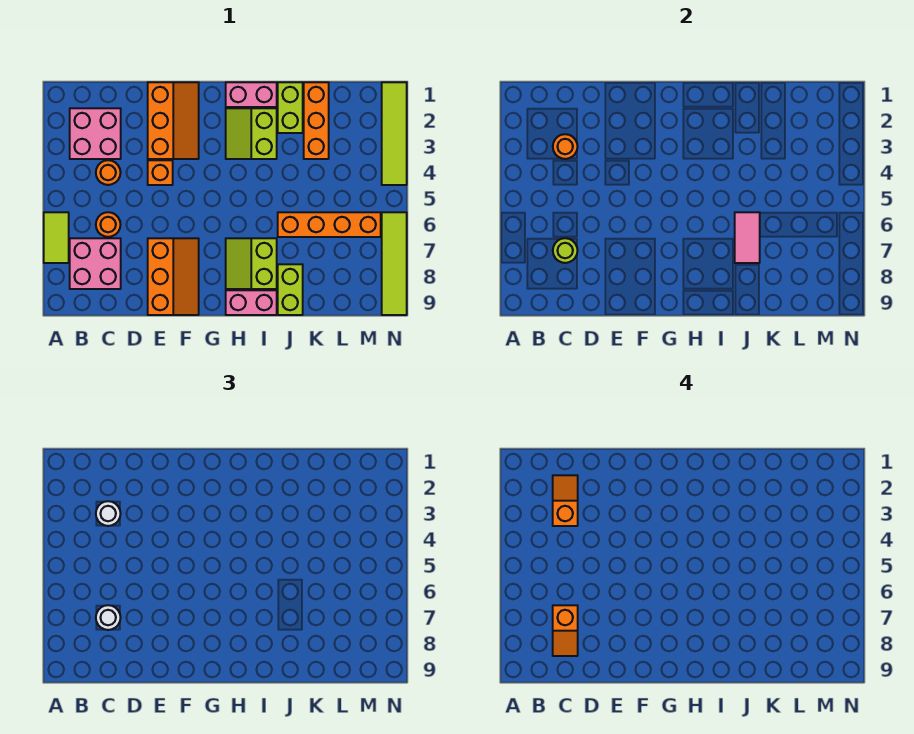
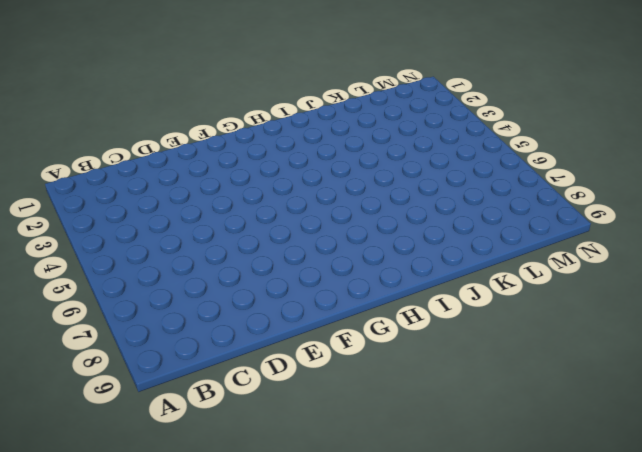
none -> lime 1x2 tile [44,212,69,263]
none -> pink 2x2 brick [70,108,121,159]
none -> pink 2x2 brick [70,238,121,289]

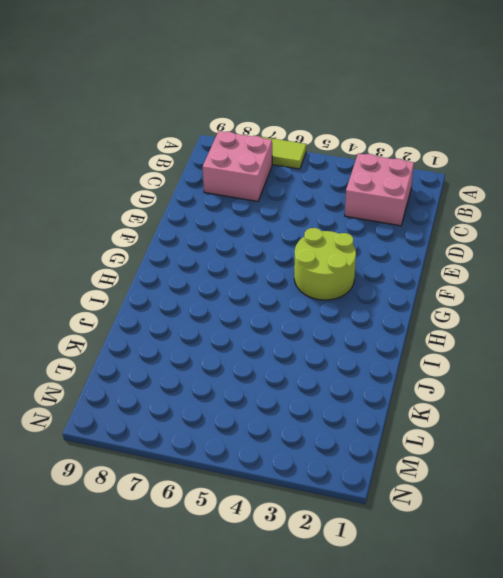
lime 2x2 round brick [294,228,356,300] -> orange 2x3 slope [148,82,199,159]
none -> orange 1x1 round brick [96,160,121,185]
none -> orange 1x1 round brick [96,212,121,237]
none -> orange 1x1 brick [148,160,173,185]

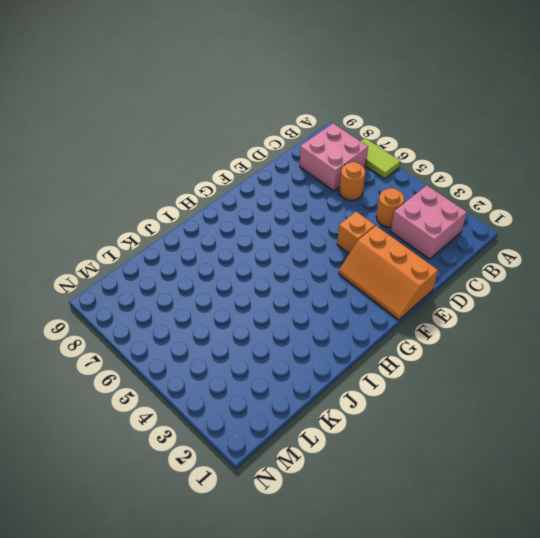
none -> orange 2x3 slope [148,238,199,315]
none -> pink 1x2 brick [226,82,277,107]
none -> lime 2x2 slope [226,108,277,159]

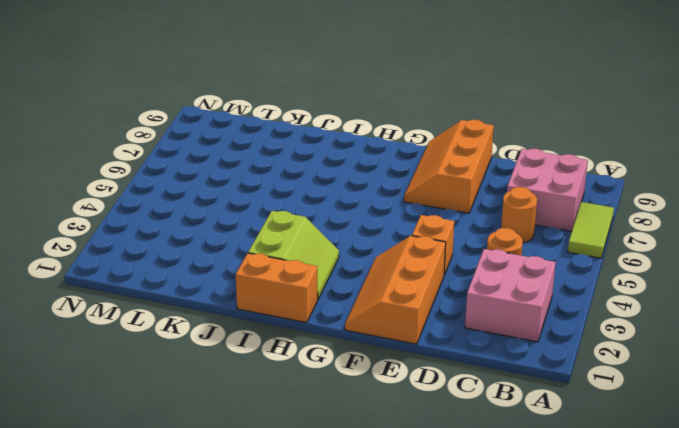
orange 1x2 brick [236,253,318,323] -> pink 1x2 brick [226,82,277,107]
none -> lime 2x2 slope [226,238,277,289]
none -> pink 1x2 brick [226,290,277,315]
none -> lime 1x2 brick [278,82,303,133]

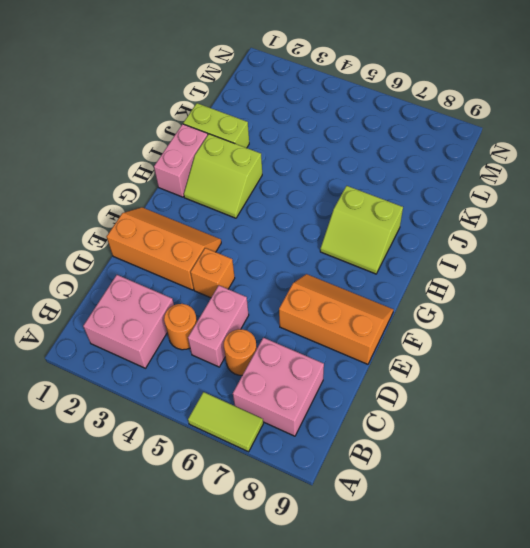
pink 1x2 brick [188,285,249,367] -> pink 1x2 brick moved to [226,290,277,315]
none -> orange 1x4 brick [278,212,381,237]
none -> lime 1x2 brick [278,264,303,315]
none -> orange 1x3 brick [304,82,329,159]

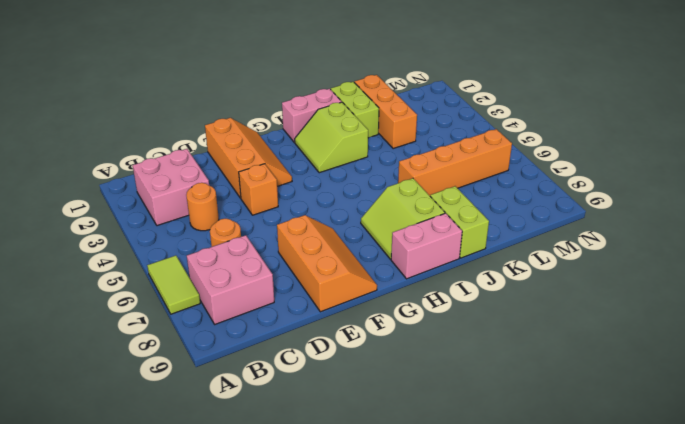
none -> lime 1x4 tile [382,82,407,185]
none -> lime 1x4 tile [382,212,407,315]
none -> orange 1x1 round brick [553,134,578,159]

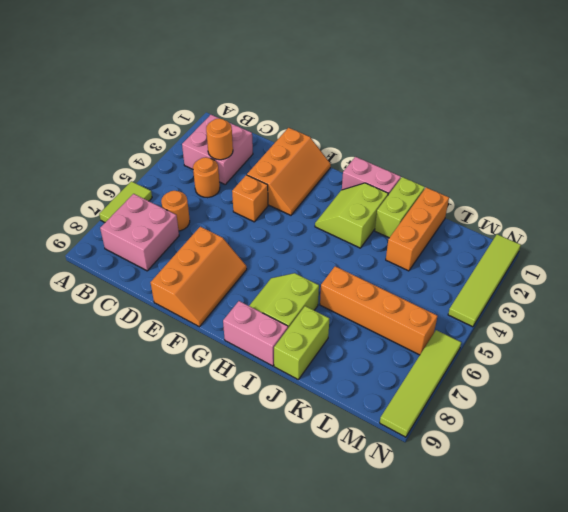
none -> lime 1x1 round brick [553,238,578,263]
none -> pink 1x2 tile [735,212,760,263]
none -> white 1x1 round brick [96,501,121,526]

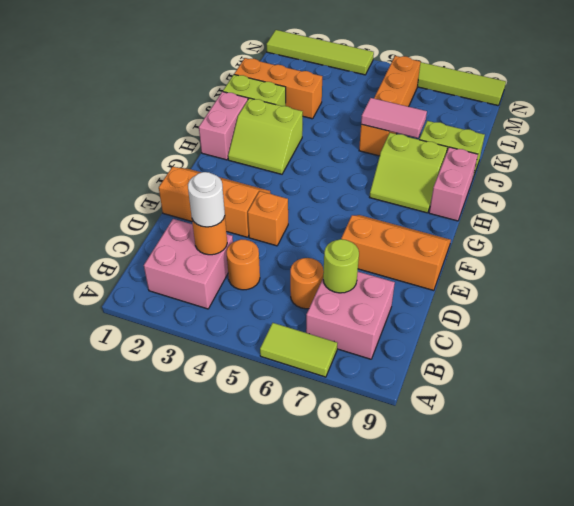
none -> white 1x1 round brick [96,605,121,630]
none -> orange 1x2 slope [553,475,578,526]
none -> orange 1x2 slope [553,605,578,656]

